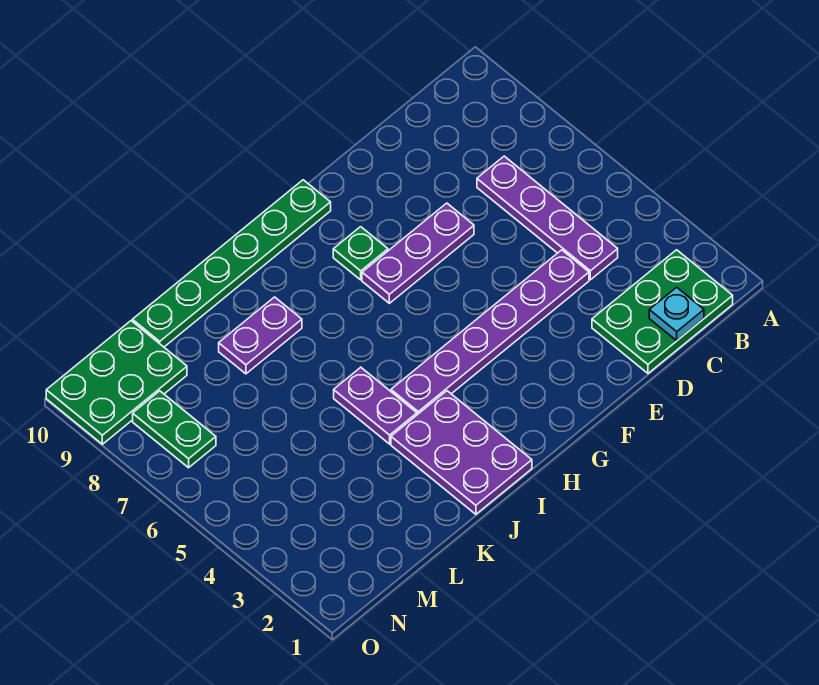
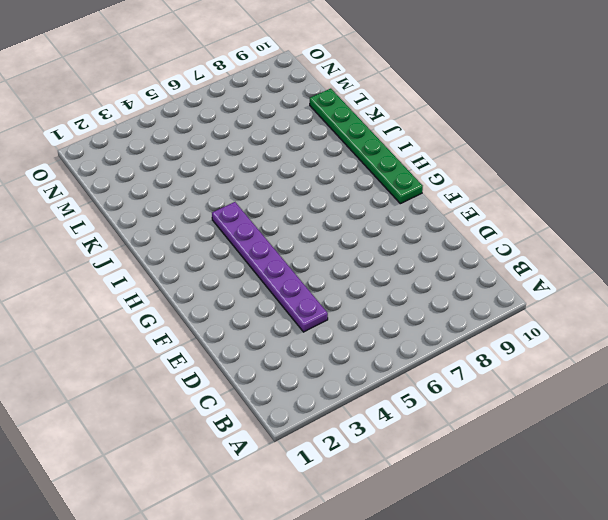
none -> green 2x3 plate [592,250,733,373]
none -> purple 1x4 plate [477,156,618,280]
none -> purple 1x3 plate [362,203,474,303]

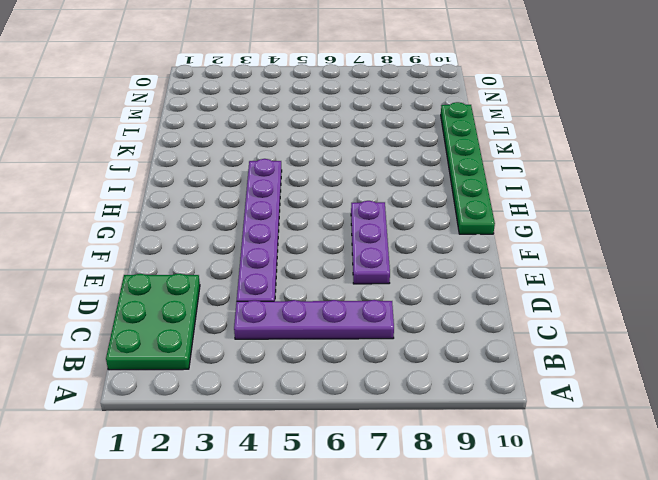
none -> green 1x1 plate [333,227,388,280]
none -> purple 2x3 plate [391,391,532,514]
none -> purple 1x2 plate [334,367,417,444]

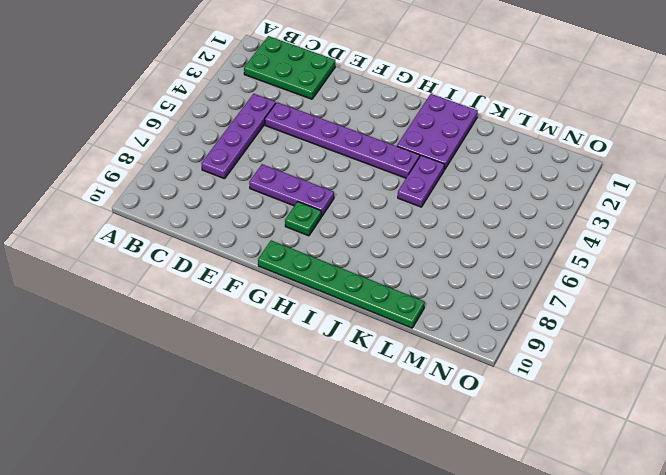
none -> purple 1x2 plate [219,297,302,374]
none -> green 2x3 plate [46,321,187,444]
none -> green 1x2 plate [133,391,216,468]

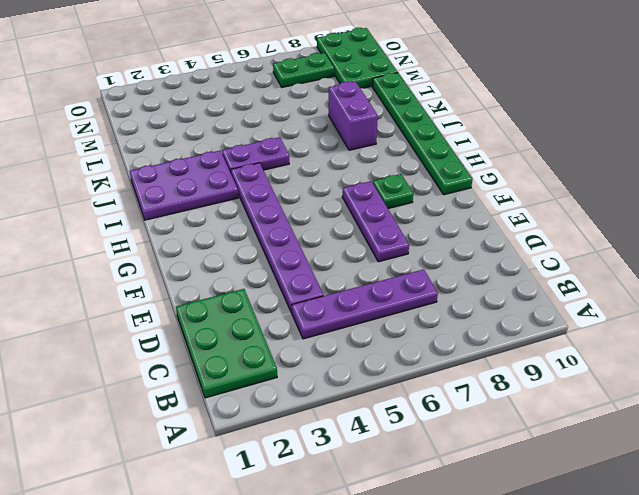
purple 1x2 brick [329,81,378,150] -> purple 1x2 plate [219,297,302,374]
none -> cyan 1x1 plate [649,287,704,340]

